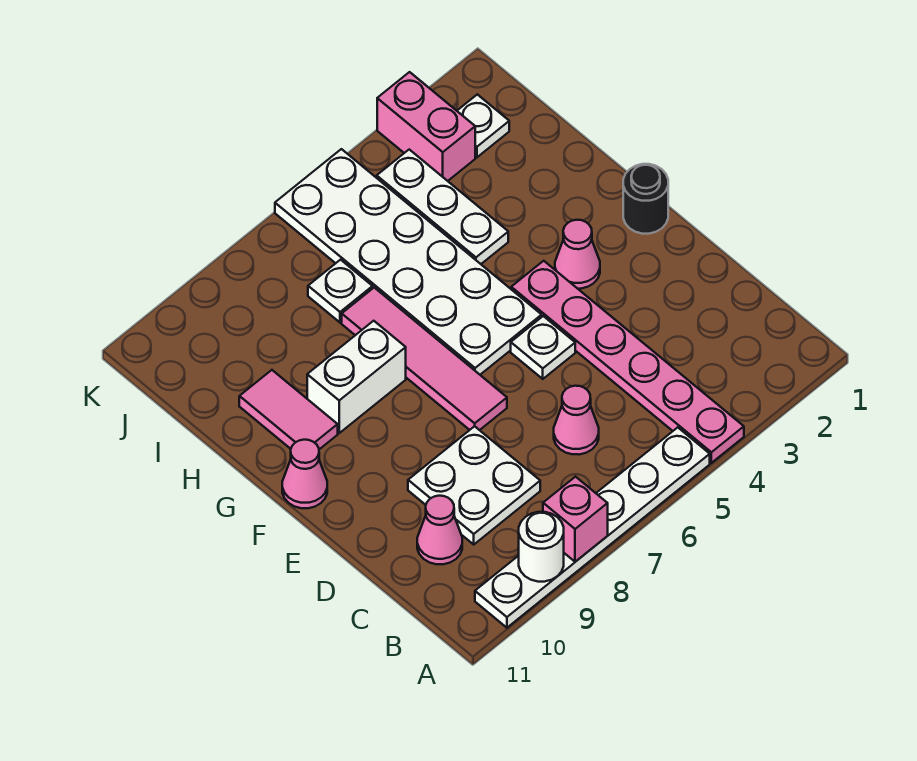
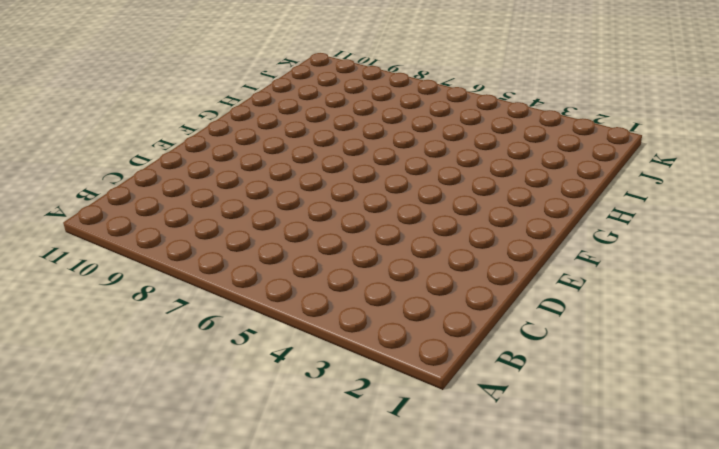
none -> pink 1x6 plate [511,261,744,463]
none -> white 1x6 plate [475,427,710,628]
none -> pink 1x1 cone [554,386,599,455]

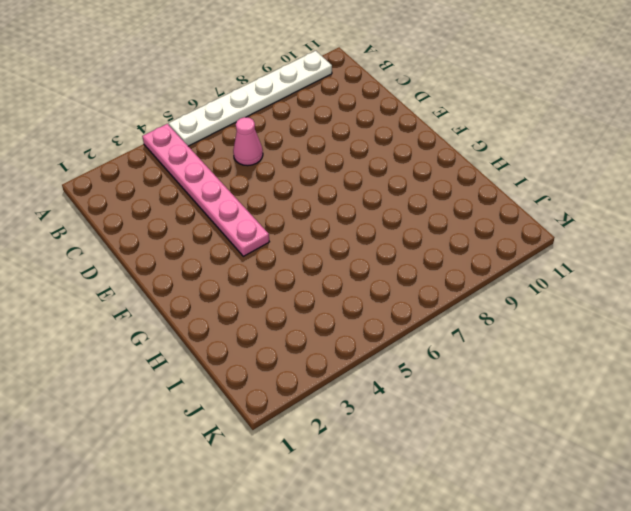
none -> white 2x2 plate [408,426,540,544]
none -> pink 1x1 cone [417,496,462,564]
none -> white 1x1 plate [511,316,575,379]

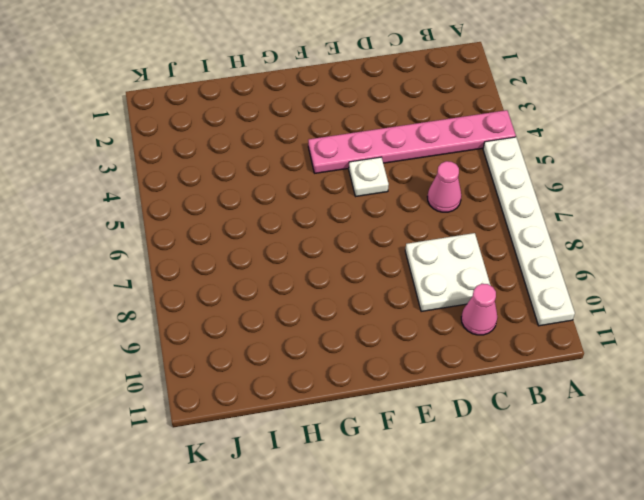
none -> pink 1x4 tile [342,288,507,430]
none -> black 1x1 round brick [623,164,668,234]
none -> pink 1x1 cone [555,220,600,289]

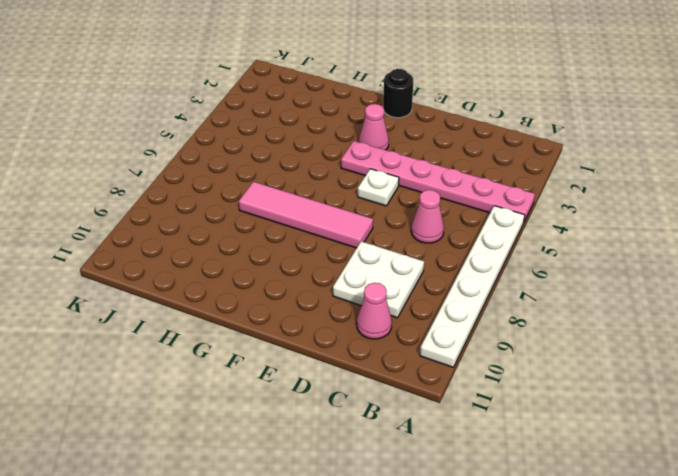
none -> white 2x6 plate [275,149,542,375]
none -> pink 1x1 cone [282,440,327,508]
none -> white 1x2 brick [307,321,406,433]

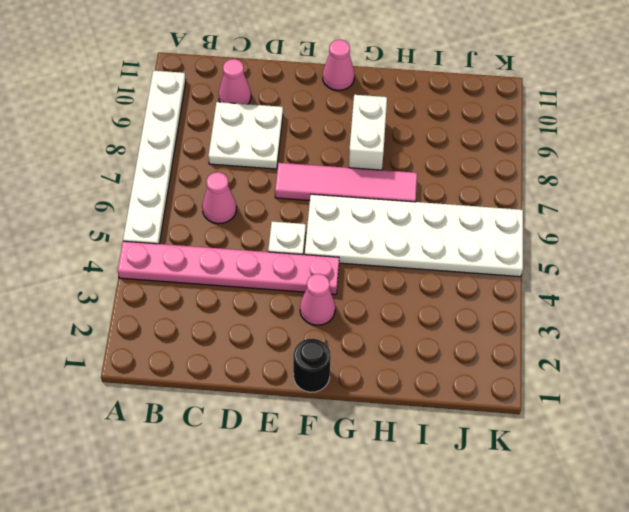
none -> pink 1x2 tile [239,370,338,449]
none -> white 1x3 plate [377,150,508,264]
none -> white 1x1 plate [308,260,373,323]

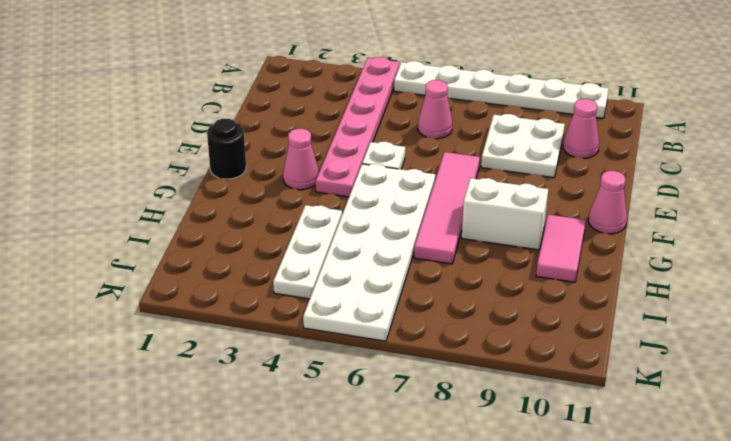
none -> white 1x1 plate [308,260,373,323]
none -> white 1x1 plate [457,94,509,157]
none -> pink 1x2 brick [377,72,475,181]

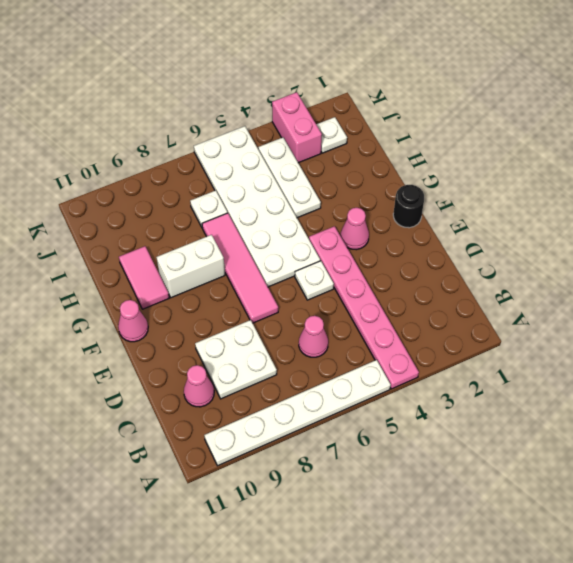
none -> pink 1x1 brick [543,477,608,562]
none -> white 1x1 round brick [519,512,564,582]

